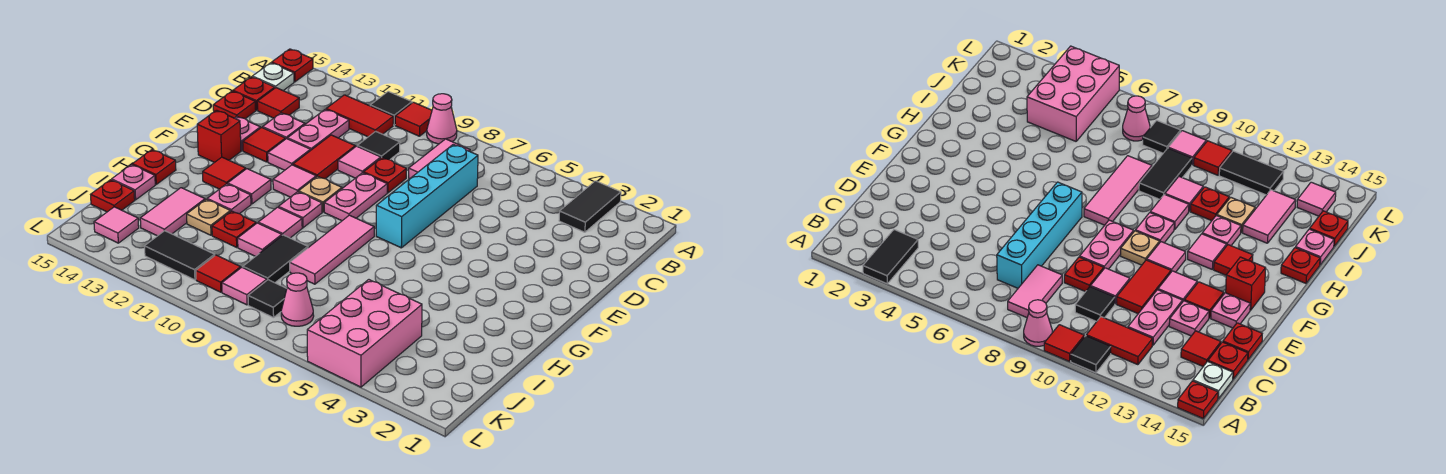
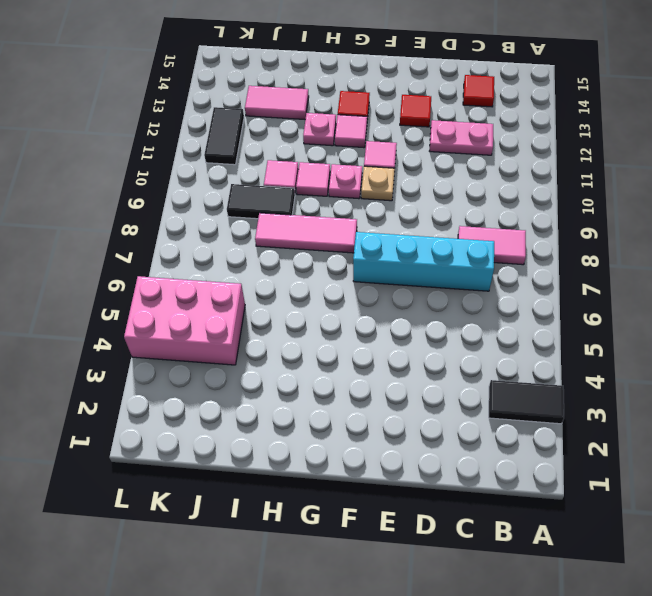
none -> pink 1x1 cone [427,94,457,144]
none -> red 1x1 tile [395,102,432,136]
none -> black 1x1 tile [370,91,412,125]
none -> red 1x1 plate [272,49,313,82]

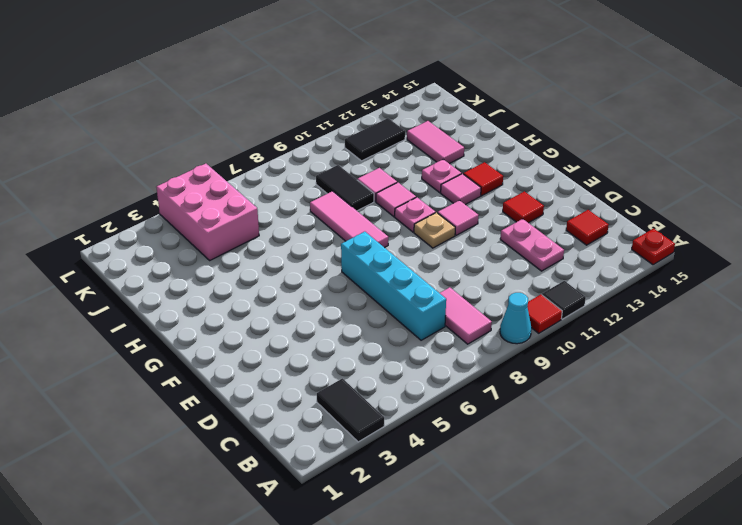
cyan 1x1 cone [500,293,531,344] -> pink 1x1 cone [427,94,457,144]
none -> red 1x2 tile [326,95,393,137]
none -> white 1x1 plate [252,63,294,91]
none -> black 1x1 tile [357,131,400,160]
none -> red 1x1 plate [233,77,275,110]

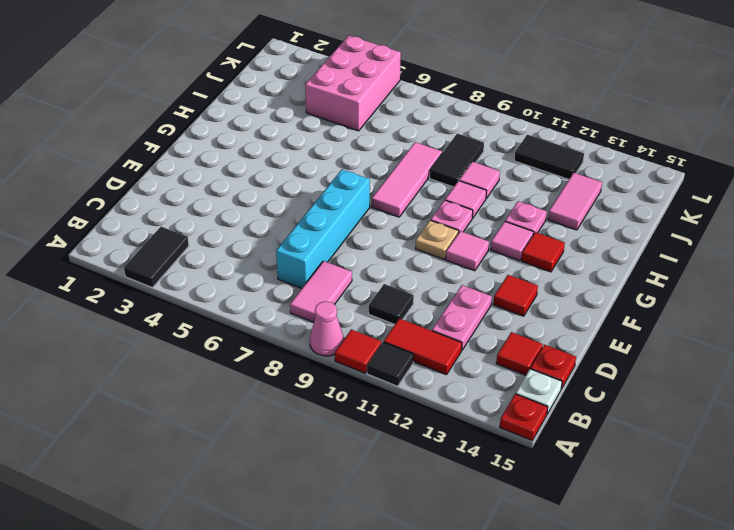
none -> red 1x1 plate [364,158,406,193]
none -> pink 1x1 tile [338,146,381,178]
none -> red 1x2 tile [293,135,355,179]
none -> pink 1x1 plate [263,113,305,139]

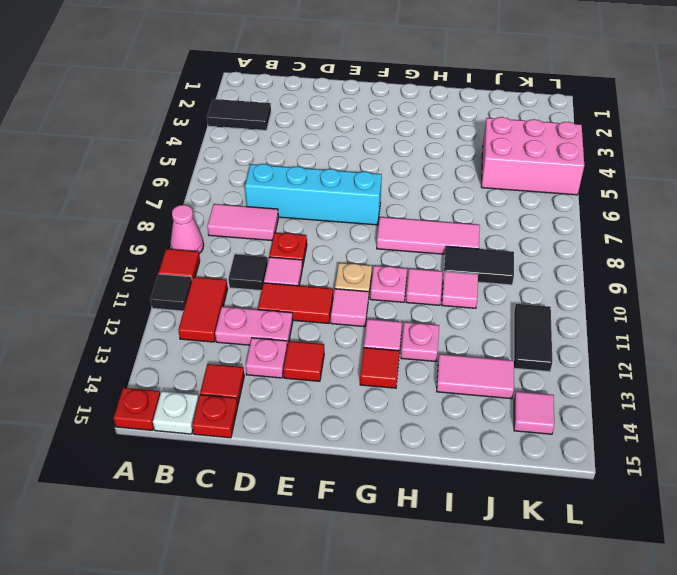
none -> red 1x1 plate [213,91,256,119]
none -> pink 1x2 plate [324,173,387,221]
none -> pink 1x1 tile [268,139,310,170]
none -> pink 1x1 plate [235,117,260,151]

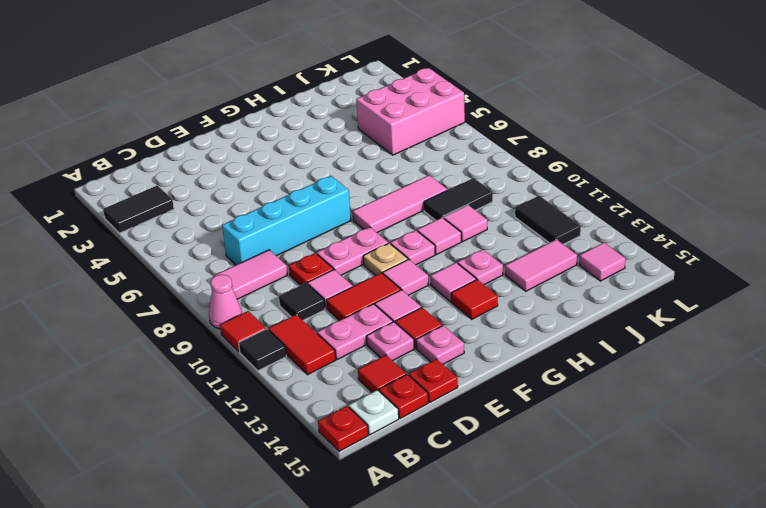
none -> red 1x1 brick [197,110,241,162]
none -> red 1x1 plate [132,150,176,184]
none -> red 1x1 plate [212,211,256,247]
none -> tan 1x1 plate [187,199,230,235]

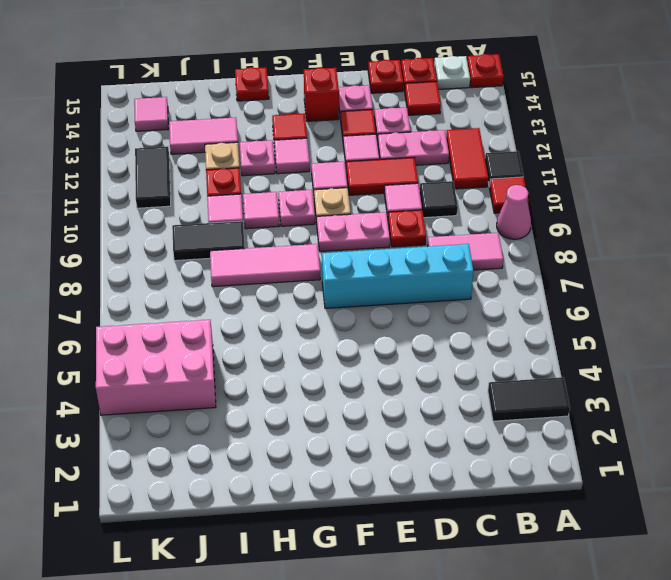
none -> pink 1x1 plate [112,165,155,200]
none -> red 1x1 plate [91,180,135,212]
none -> pink 1x1 cone [281,273,314,326]
none -> black 1x1 tile [248,280,287,318]

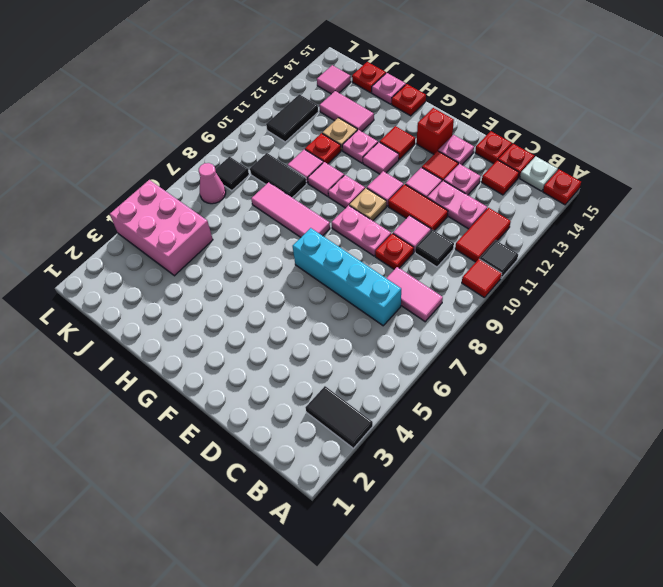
none -> pink 1x1 cone [427,94,457,144]
none -> pink 1x1 tile [222,267,267,305]
none -> red 1x1 tile [196,255,241,292]

